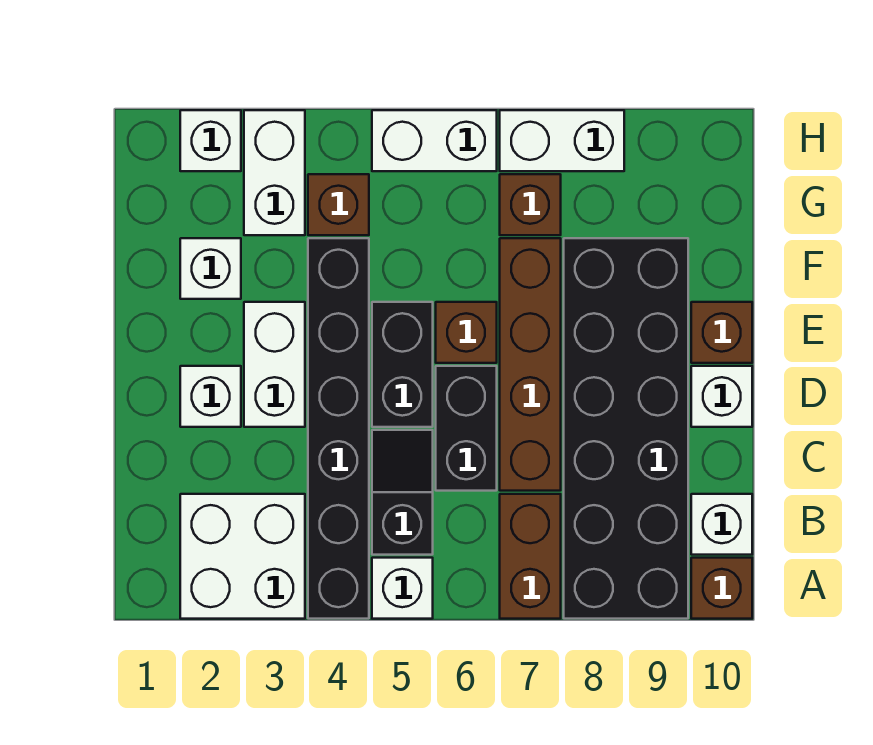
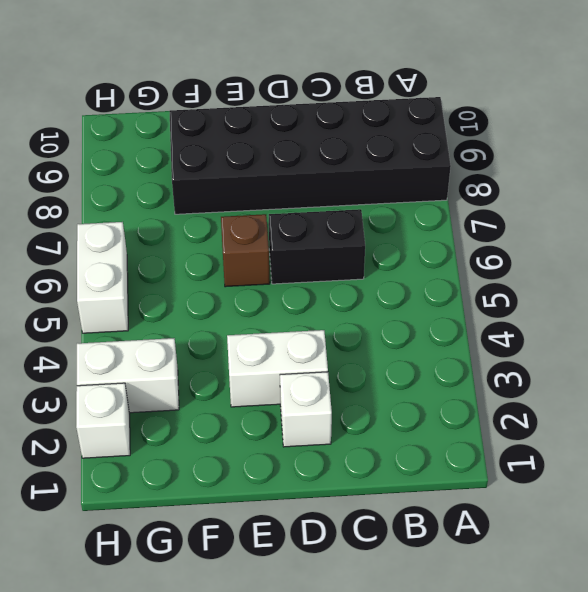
none -> white 2x2 brick [180,494,305,619]
none -> black 1x6 brick [308,238,369,619]
none -> white 1x1 brick [372,558,433,619]

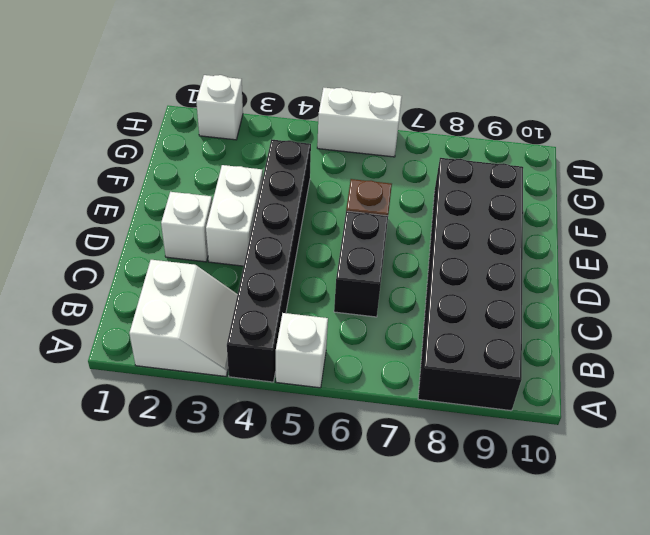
white 2x2 slope [129,260,238,376] -> white 2x2 brick [180,494,305,619]
none -> brown 1x2 brick [500,494,561,619]
none -> brown 1x1 brick [691,558,752,619]
none -> black 1x2 slope [372,430,433,555]

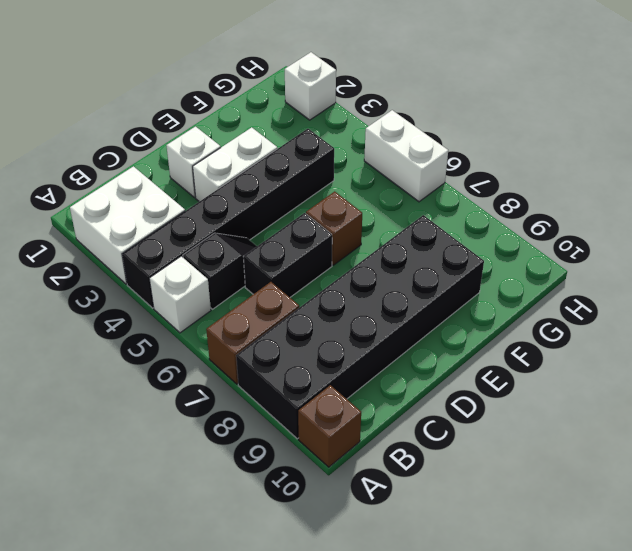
none -> white 1x1 brick [691,494,752,555]
none -> brown 1x4 brick [500,238,561,491]
none -> black 1x2 brick [372,302,433,427]

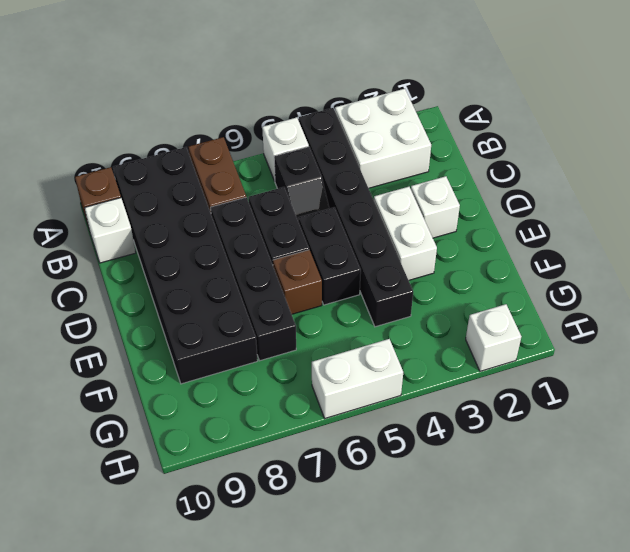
black 1x4 brick [211,197,296,361] -> brown 1x4 brick [500,238,561,491]
none -> white 1x1 brick [691,366,752,427]
none -> brown 1x1 brick [691,302,752,363]
none -> white 1x1 brick [180,238,241,299]

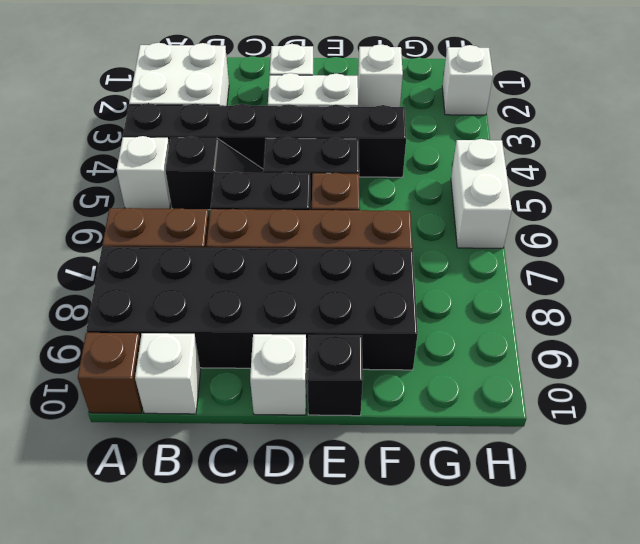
black 1x1 brick [308,335,363,416] -> brown 1x1 brick [691,302,752,363]
none -> white 1x2 brick [244,110,305,235]
none -> brown 1x1 brick [308,174,369,235]
none -> brown 1x1 brick [500,174,561,235]

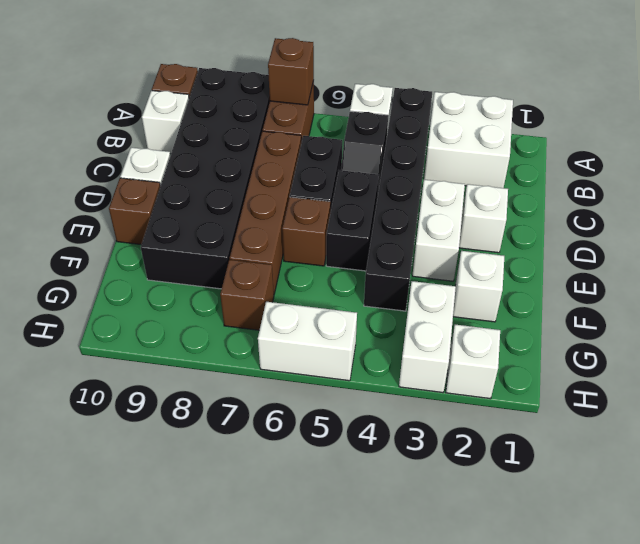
brown 1x1 brick [268,38,314,105] -> brown 1x1 brick moved to [308,174,369,235]
none -> white 1x2 brick [500,110,624,171]

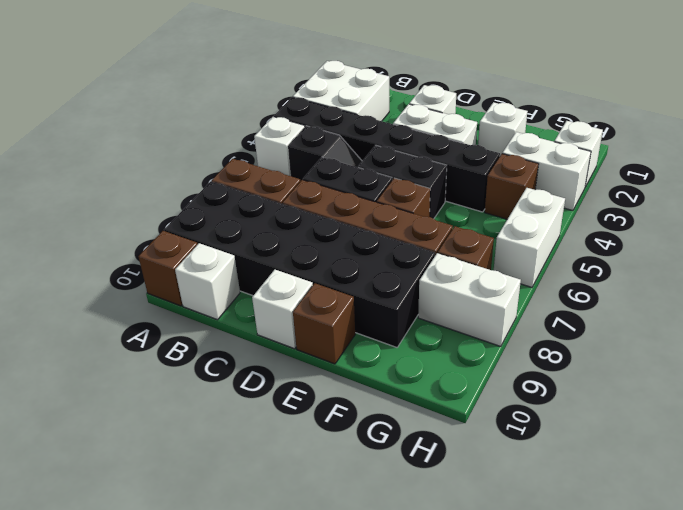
white 1x2 brick [418,253,521,347] -> white 1x2 brick turned to [500,110,624,171]

